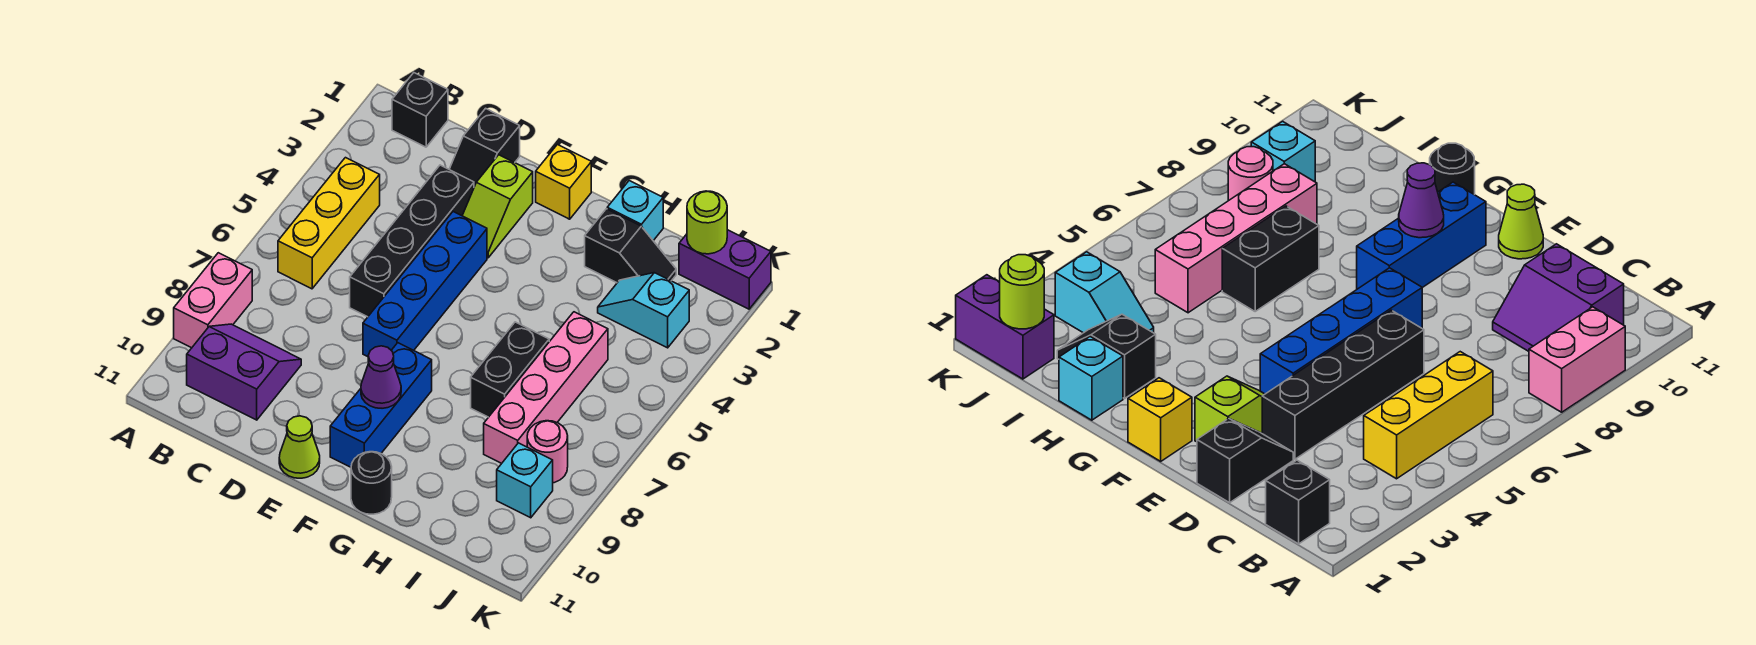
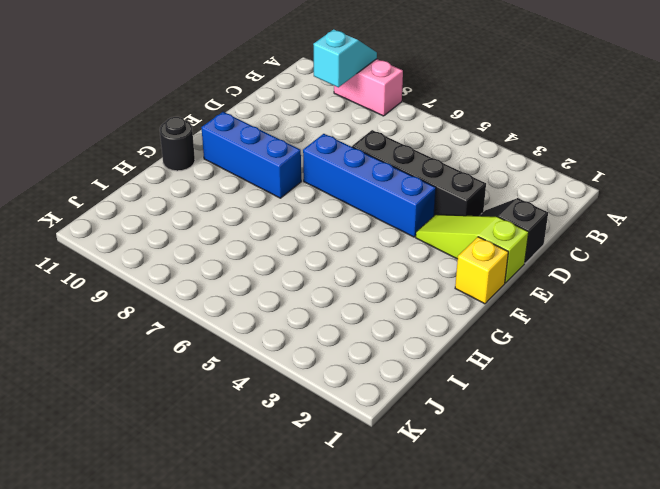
cyan 1x2 slope [313,30,377,87] -> cyan 1x2 slope moved to [598,273,689,348]
lime 1x3 slope [416,214,529,283] -> lime 1x2 slope [462,155,533,258]
none -> black 1x1 brick [392,73,448,147]
none -> yellow 1x3 brick [278,158,380,289]
none -> purple 2x2 slope [187,324,301,420]

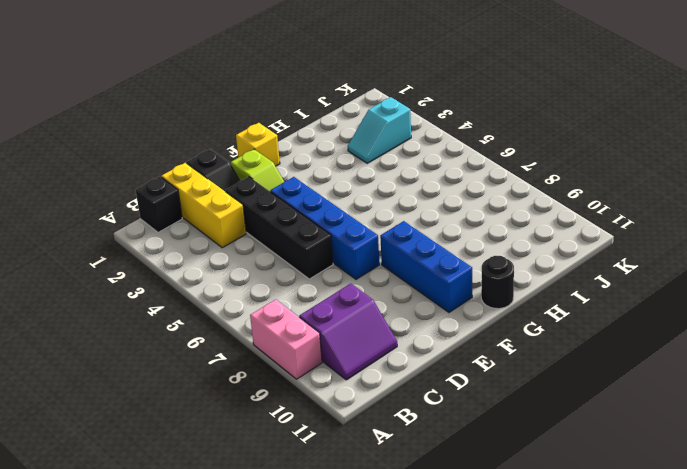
purple 2x2 slope [299,284,397,380] -> purple 2x2 slope turned to [187,324,301,420]
yellow 1x3 brick [161,163,246,248] -> yellow 1x3 brick moved to [278,158,380,289]
none -> lime 1x1 cone [279,416,320,478]
none -> cyan 1x1 brick [607,181,663,241]
none -> black 1x2 slope [585,209,676,283]

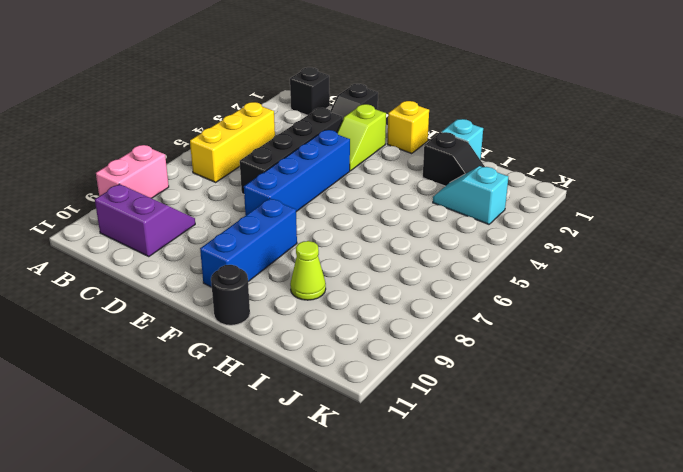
lime 1x1 cone [290,241,326,300] -> lime 1x1 cone moved to [279,416,320,478]
none -> black 1x2 brick [471,322,549,417]
none -> pink 1x4 brick [484,312,608,464]
none -> purple 1x2 brick [679,230,771,309]

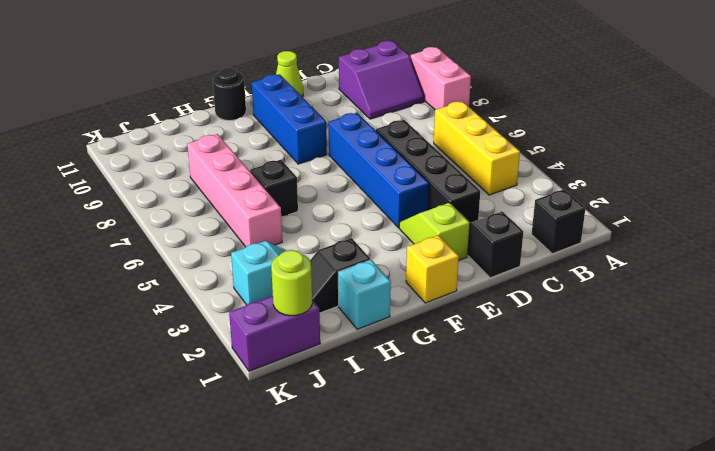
black 1x1 brick [250,160,298,217] -> black 1x2 brick [471,322,549,417]
none -> pink 1x1 round brick [527,421,568,483]
none -> cyan 1x1 brick [497,443,553,518]
none -> purple 1x1 cone [361,346,401,408]

